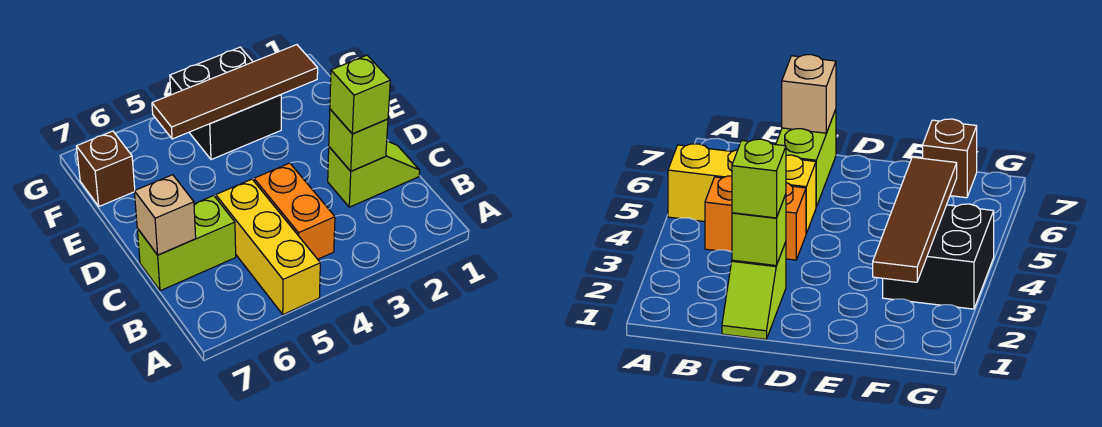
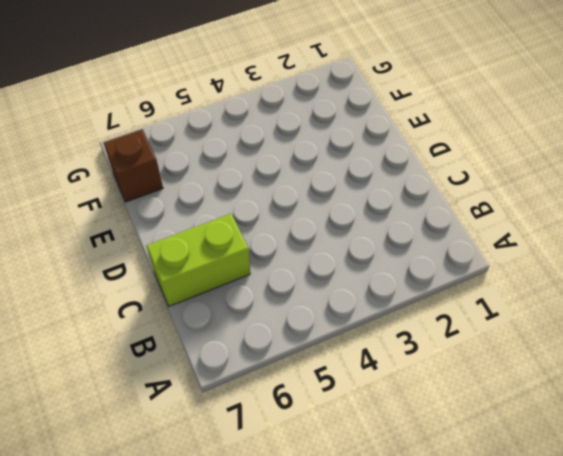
none -> yellow 1x3 brick [216,179,320,315]
none -> orange 1x2 brick [254,163,335,259]

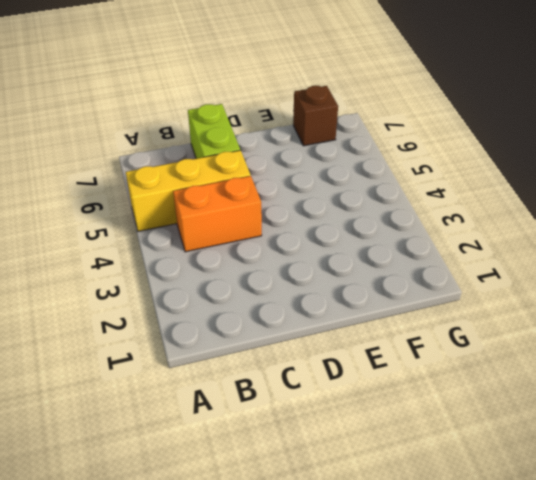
none -> lime 1x2 slope [328,141,420,207]
none -> black 2x2 brick [170,47,281,160]

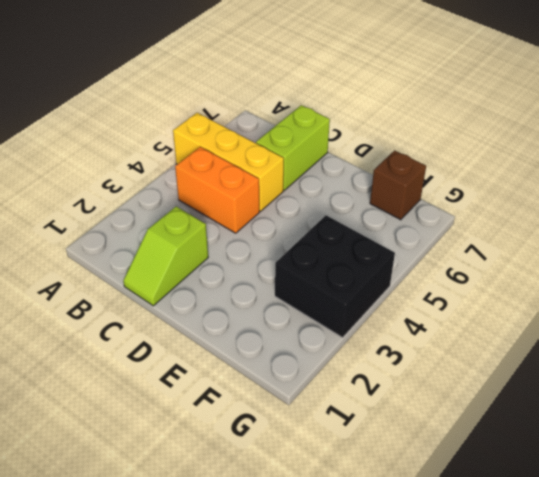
none -> lime 1x1 brick [329,109,388,171]
none -> tan 1x1 brick [134,175,196,255]

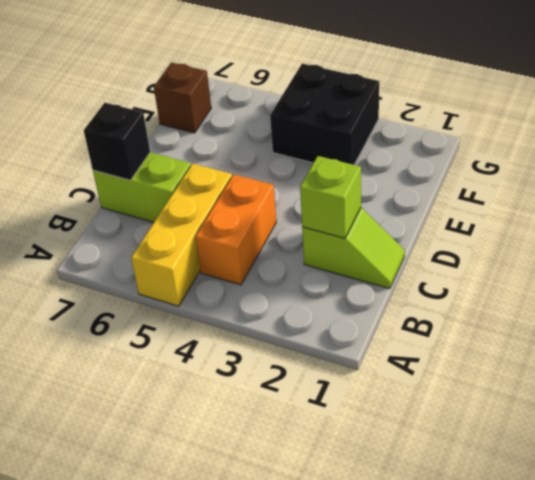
black 1x1 brick [84,103,150,180] -> tan 1x1 brick [134,175,196,255]
none -> brown 1x4 tile [152,45,318,139]
none -> lime 1x1 brick [330,55,390,134]

